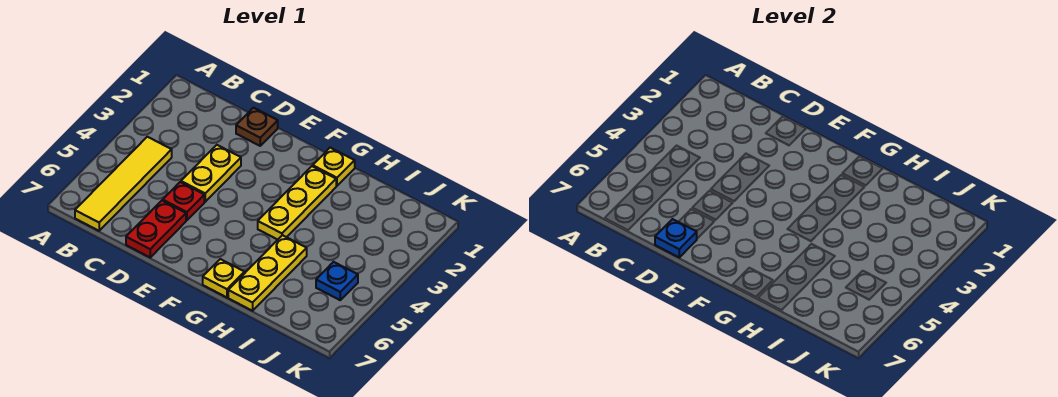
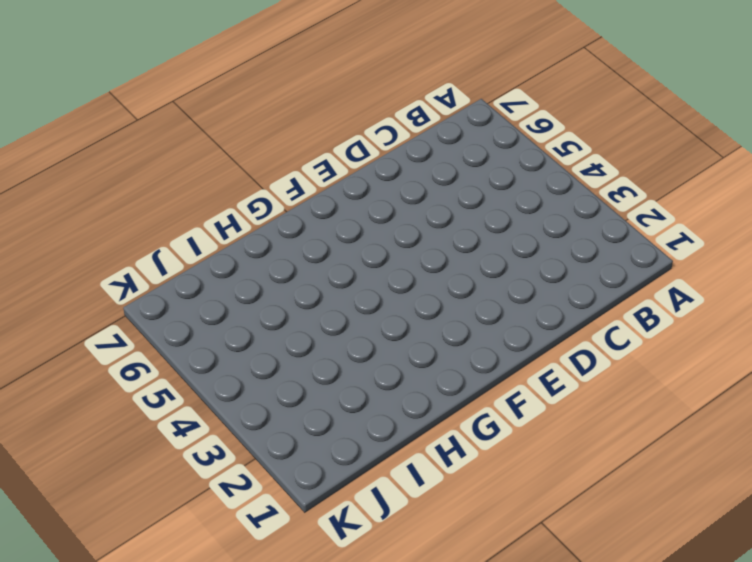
none -> yellow 1x4 tile [75,137,172,231]
none -> brown 1x1 plate [236,108,278,146]

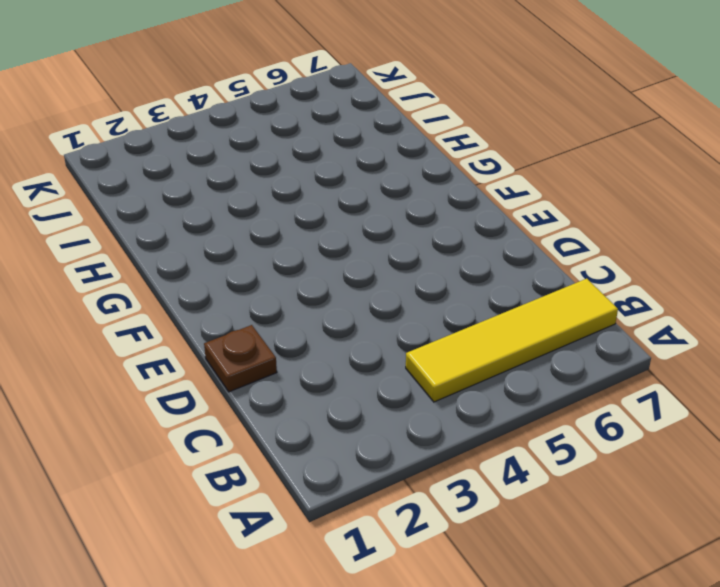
none -> yellow 1x2 plate [181,145,241,202]
none -> red 1x1 plate [163,182,204,220]

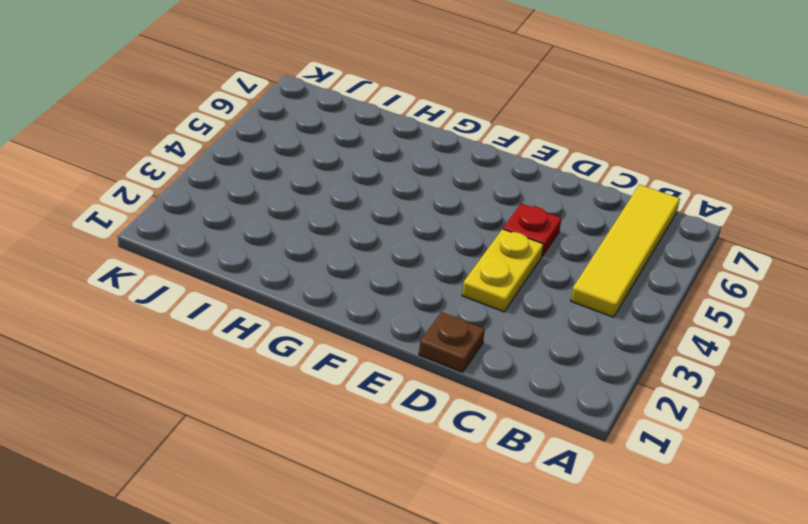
none -> red 1x2 plate [126,201,186,257]
none -> yellow 1x1 plate [313,148,355,186]

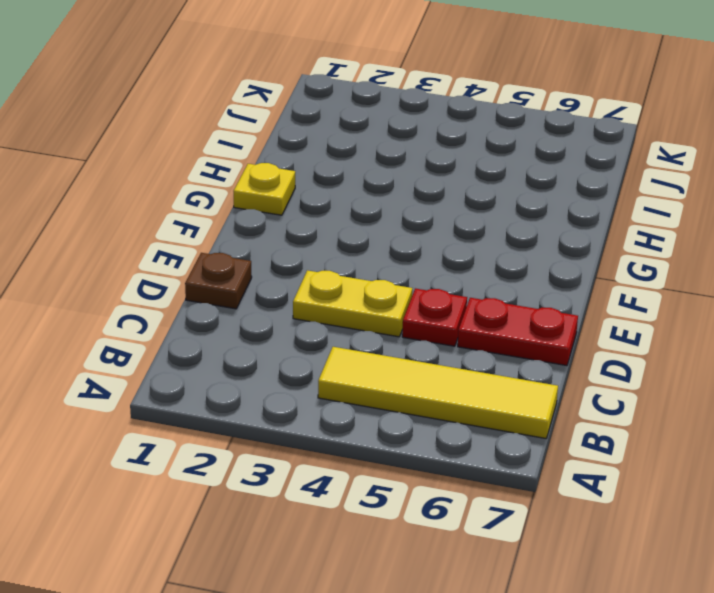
none -> yellow 1x3 plate [258,166,336,240]
none -> yellow 1x1 plate [203,259,245,297]

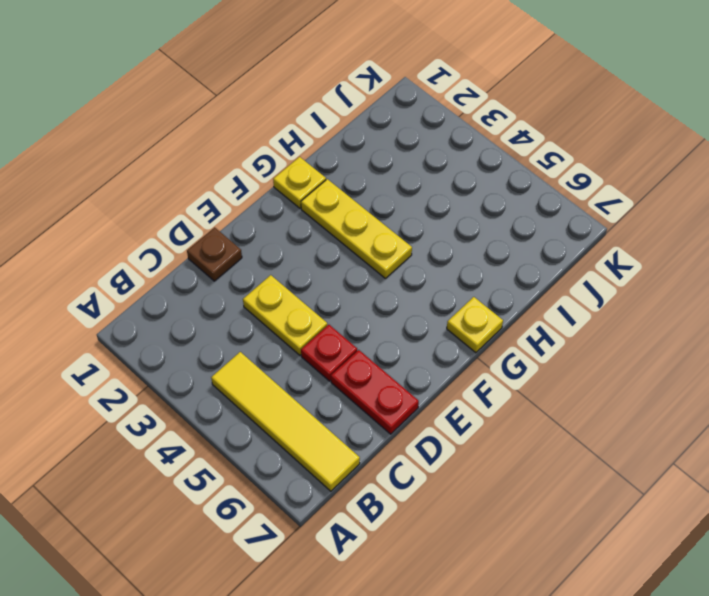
none -> yellow 1x3 plate [228,235,307,311]
none -> blue 1x1 plate [316,262,358,300]

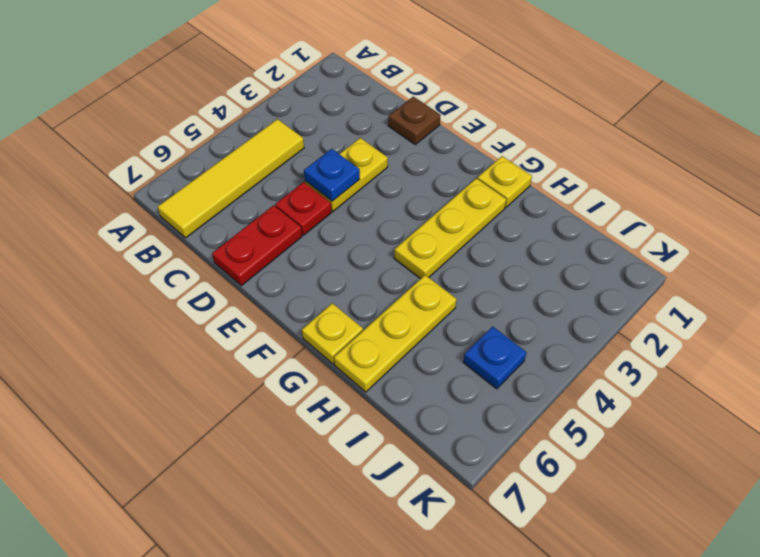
blue 1x1 plate [304,149,360,201] -> blue 1x1 plate moved to [655,219,697,257]

